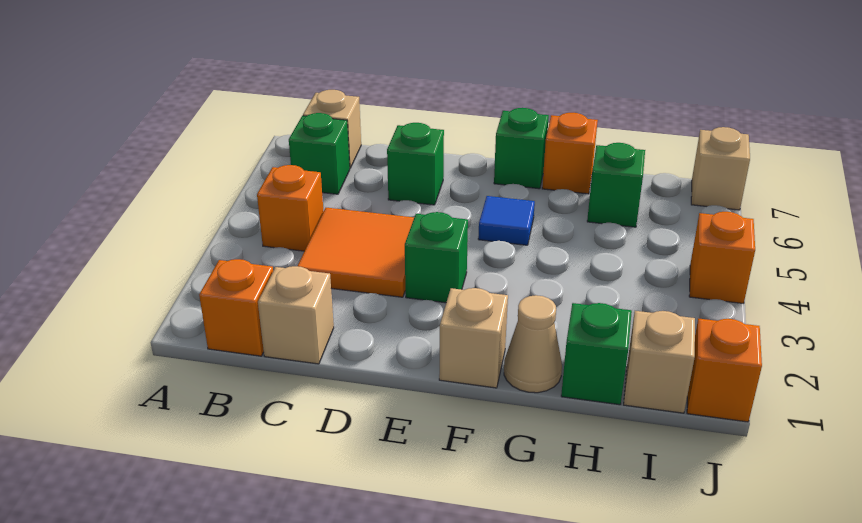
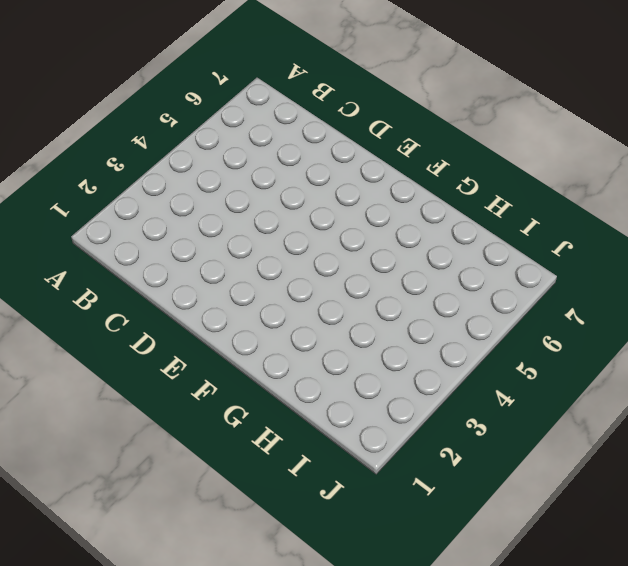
none -> orange 1x1 brick [199,259,273,356]
none -> orange 1x1 brick [257,165,324,251]
none -> green 1x1 brick [289,113,350,194]

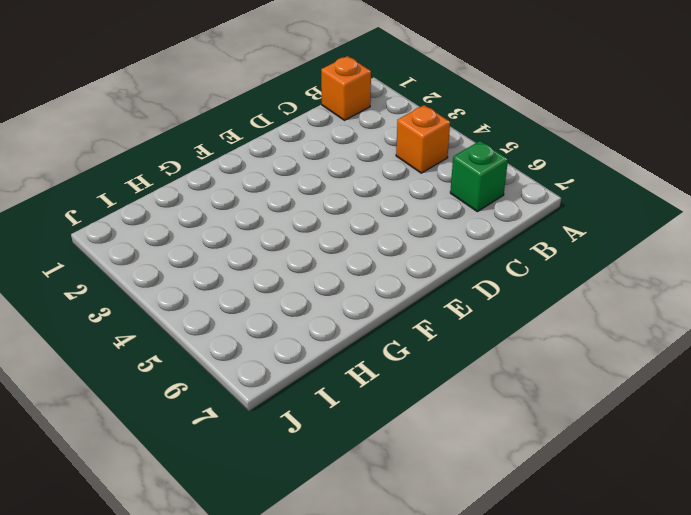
none -> tan 1x1 brick [303,90,361,168]
none -> tan 1x1 brick [258,266,334,364]
none -> orange 2x2 tile [298,208,414,297]

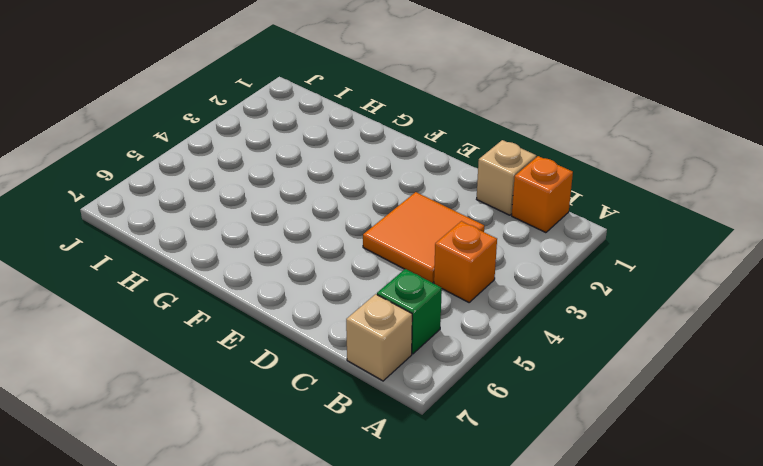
none -> green 1x1 brick [387,123,444,205]
none -> green 1x1 brick [405,212,468,303]
none -> tan 1x1 brick [439,288,508,388]

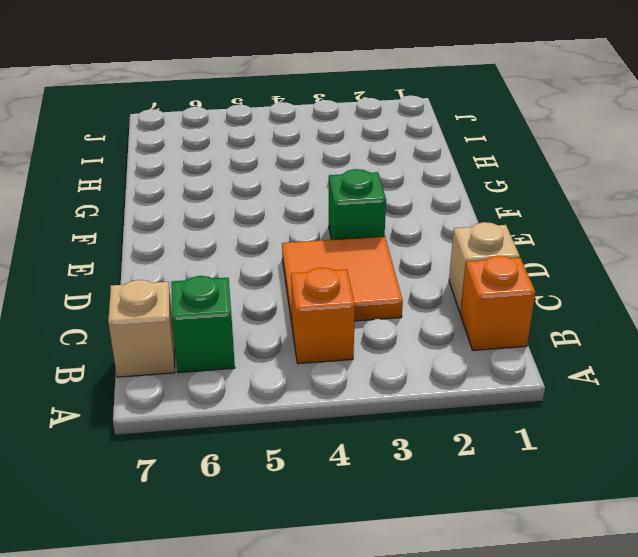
none -> green 1x1 brick [387,123,444,205]
none -> tan 1x1 brick [439,288,508,388]
none -> blue 1x1 tile [478,196,535,245]

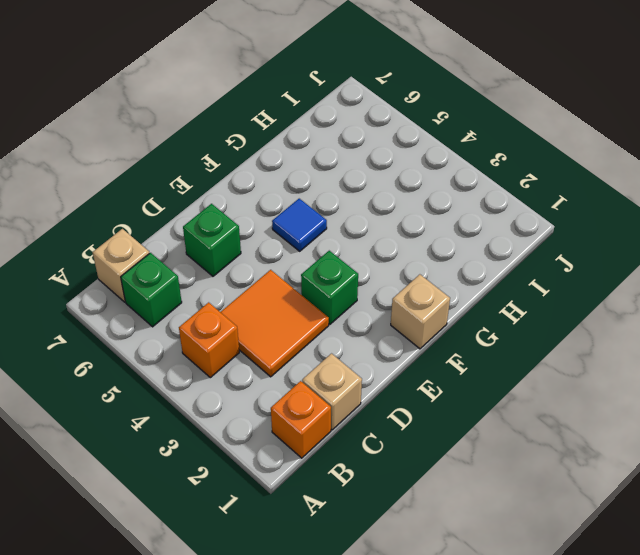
none -> green 1x1 brick [494,108,549,189]
none -> tan 1x1 cone [504,295,562,393]
none -> orange 1x1 brick [542,113,598,194]

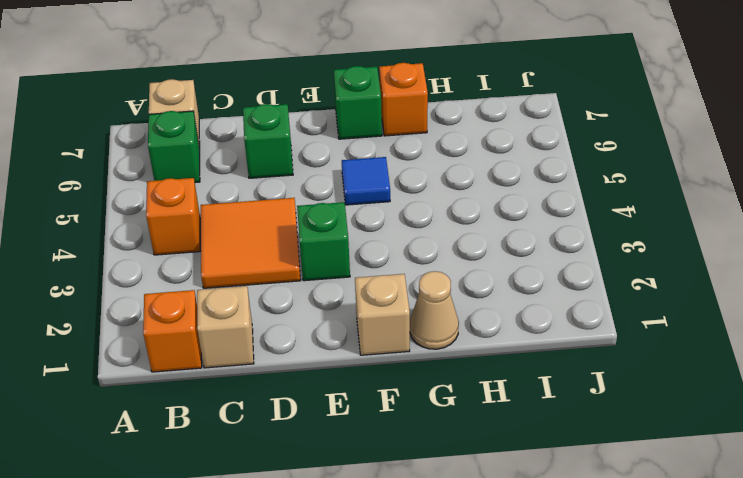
none -> green 1x1 brick [561,303,632,405]
none -> green 1x1 brick [587,143,645,227]
none -> tan 1x1 brick [624,311,695,413]

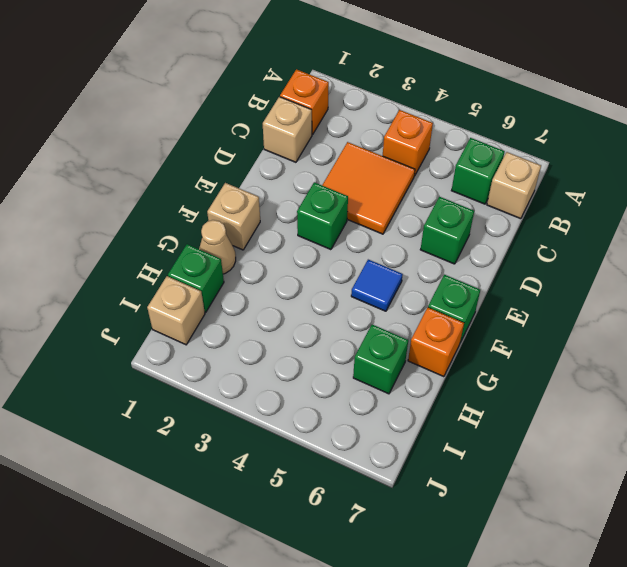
none -> orange 1x1 brick [687,318,762,422]
none -> orange 1x1 brick [689,212,755,303]
none -> tan 1x1 brick [691,127,750,210]

